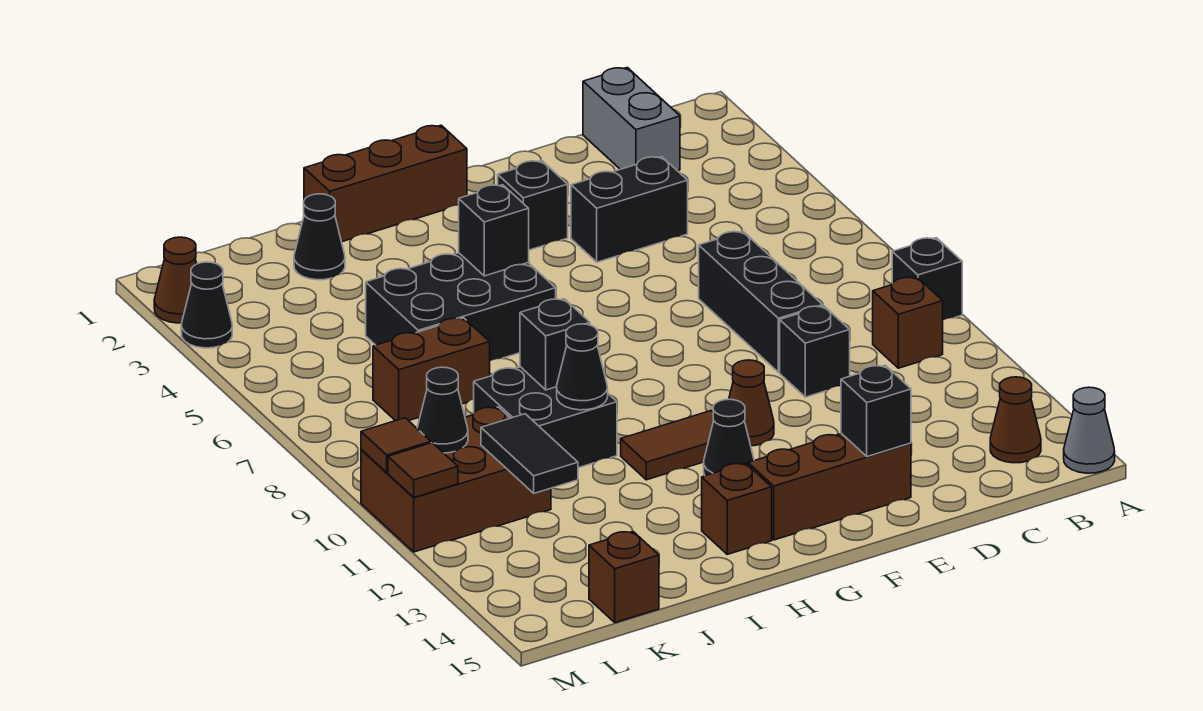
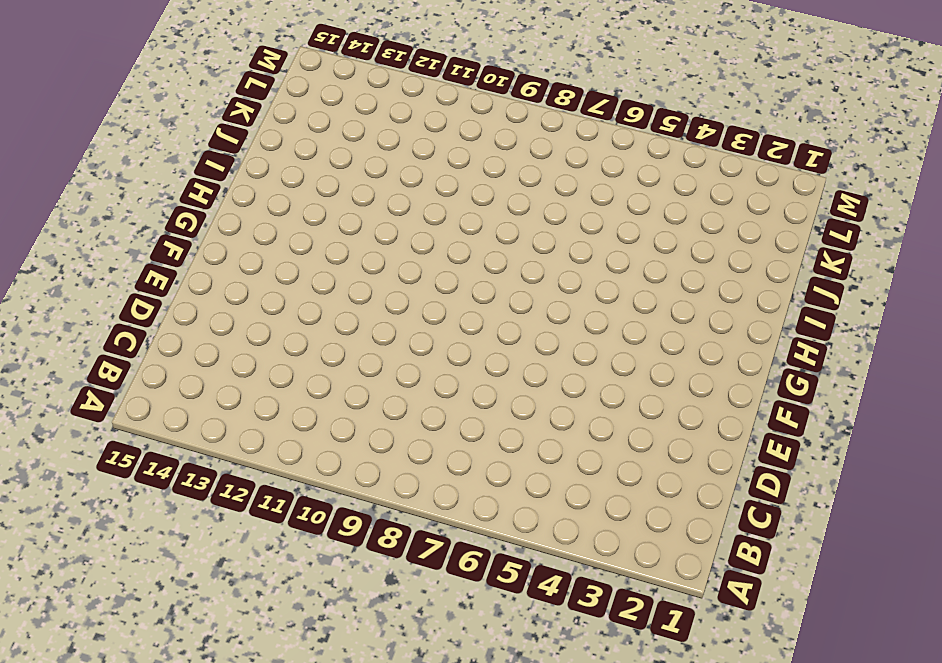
none -> black 1x1 brick [892,238,962,320]
none -> grey 1x1 cone [1064,387,1115,473]
none -> brown 1x1 brick [873,277,943,368]
none -> brown 1x1 cone [990,377,1041,463]

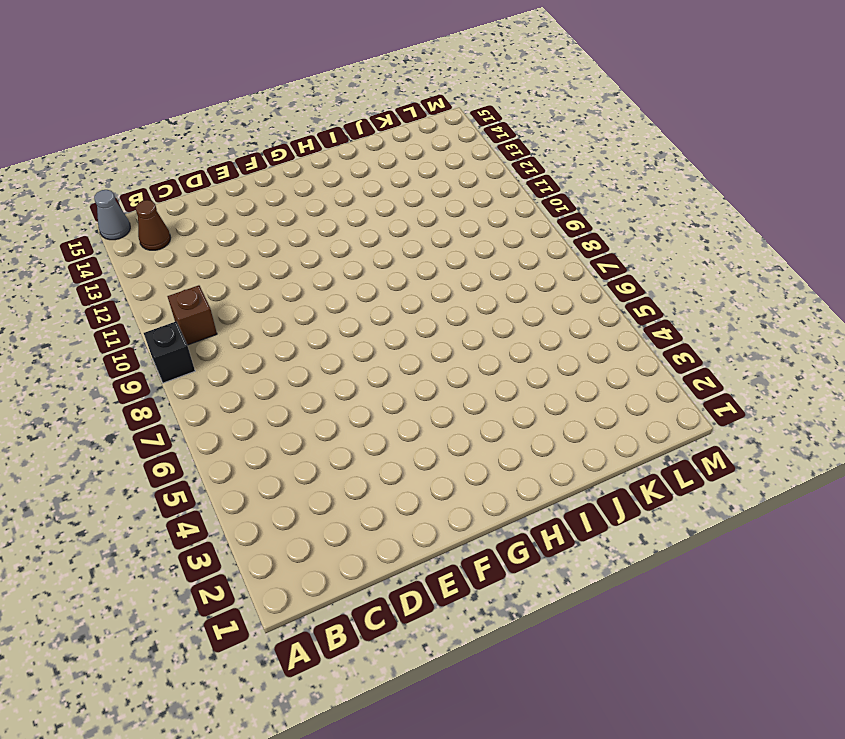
none -> grey 1x2 brick [583,68,680,171]
none -> black 1x2 brick [571,157,688,262]
none -> black 1x3 brick [699,231,823,372]
none -> black 1x1 brick [780,306,850,397]

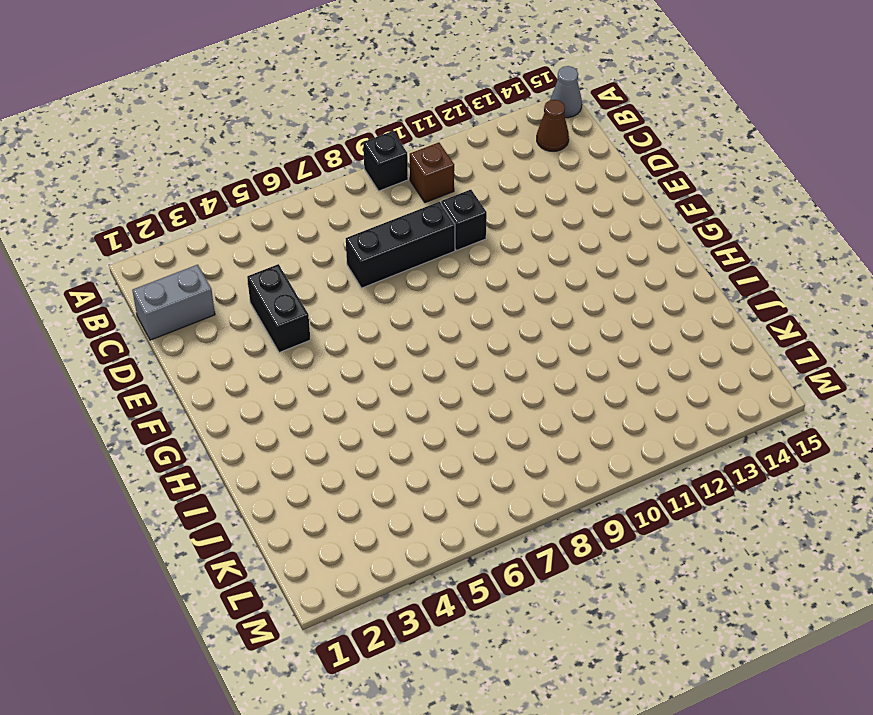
none -> brown 1x3 brick [748,433,911,540]
none -> black 1x1 brick [498,161,568,250]
none -> brown 1x1 cone [729,360,774,446]
none -> brown 1x3 brick [304,125,467,242]

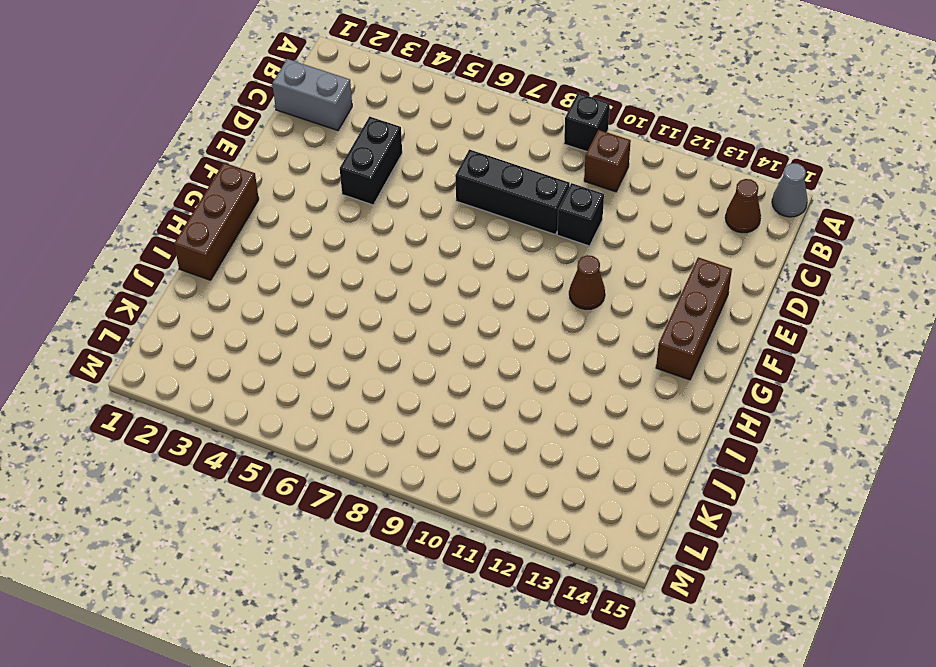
none -> black 1x1 brick [498,161,568,250]
none -> brown 1x2 tile [621,411,714,480]
none -> black 1x1 cone [704,399,754,476]
none -> black 2x3 brick [366,253,556,361]

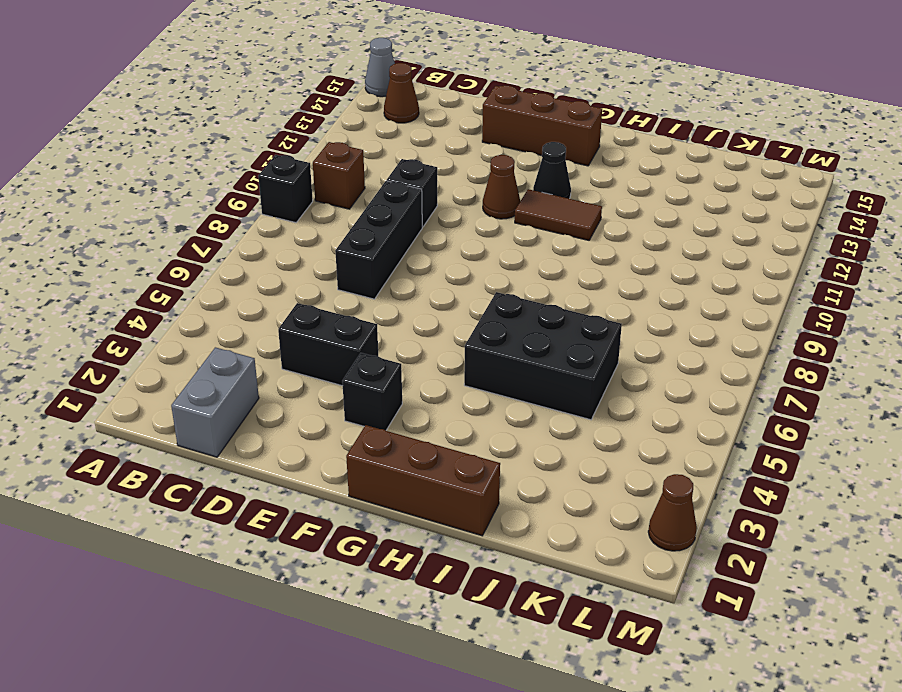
none -> brown 1x1 brick [702,463,772,554]
none -> black 2x2 brick [474,367,617,468]
none -> black 1x1 cone [294,194,345,280]
none -> brown 1x2 brick [373,318,490,421]

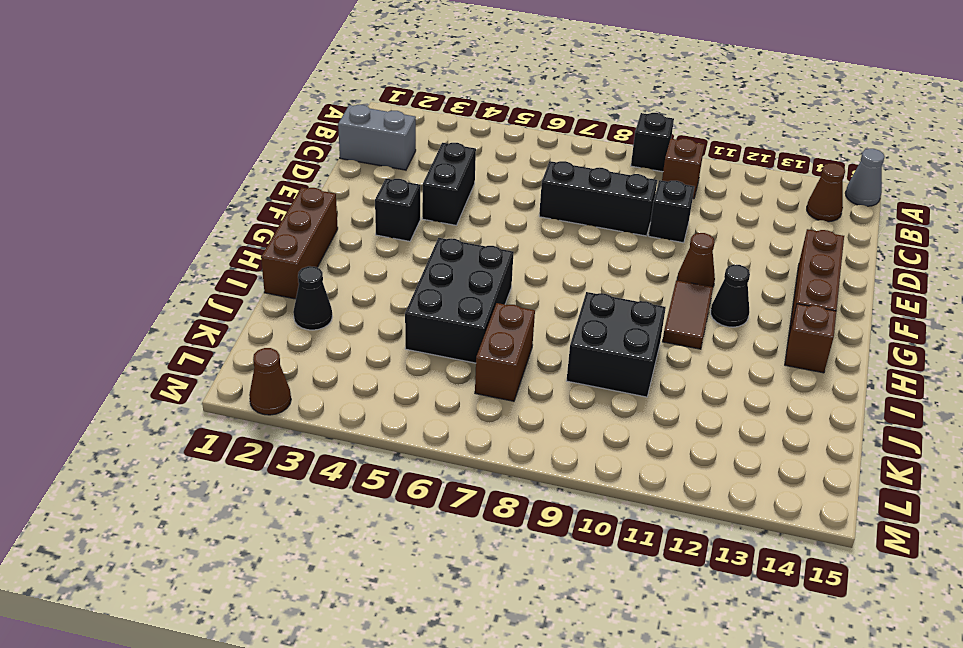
none -> brown 2x3 brick [361,407,551,552]
none -> brown 1x1 brick [589,532,659,623]
none -> black 1x1 cone [181,262,232,348]
none -> black 1x1 brick [841,365,911,457]

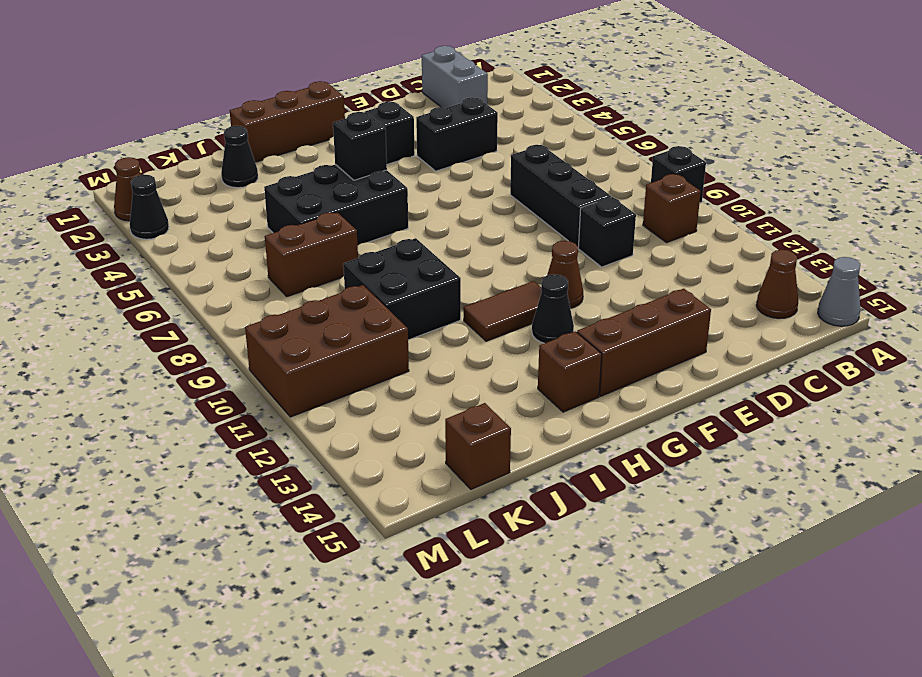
none -> black 1x1 brick [841,365,911,457]
none -> black 1x1 brick [520,299,590,390]
none -> black 1x1 cone [557,324,608,410]
none -> black 1x2 tile [481,414,578,493]

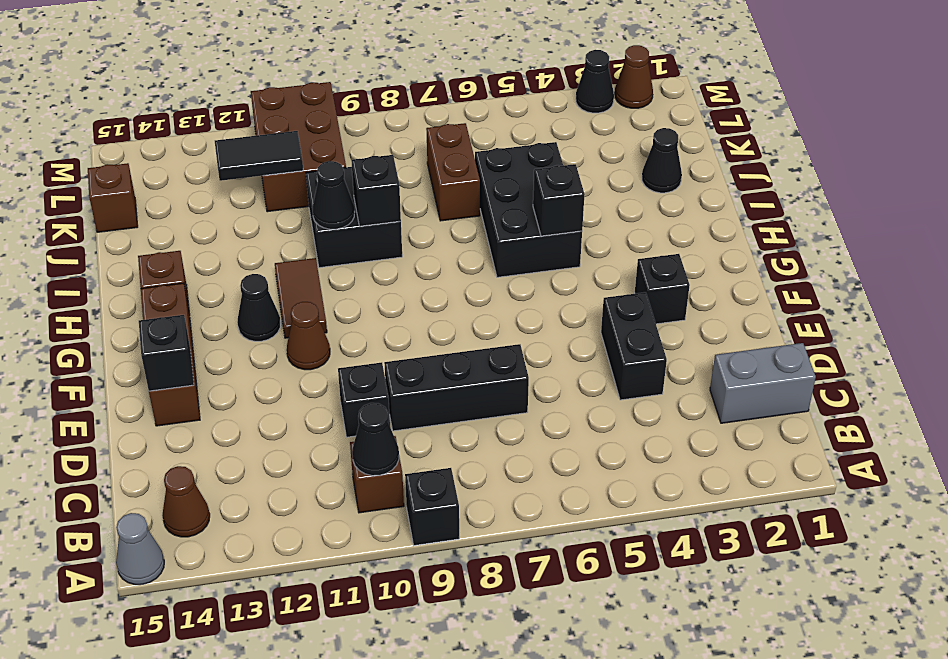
black 1x1 cone [352,403,399,476] -> black 1x1 cone moved to [417,367,468,453]
none -> brown 1x3 brick [304,125,467,242]
none -> brown 1x1 tile [361,418,431,472]
none -> brown 1x1 tile [388,443,458,497]

